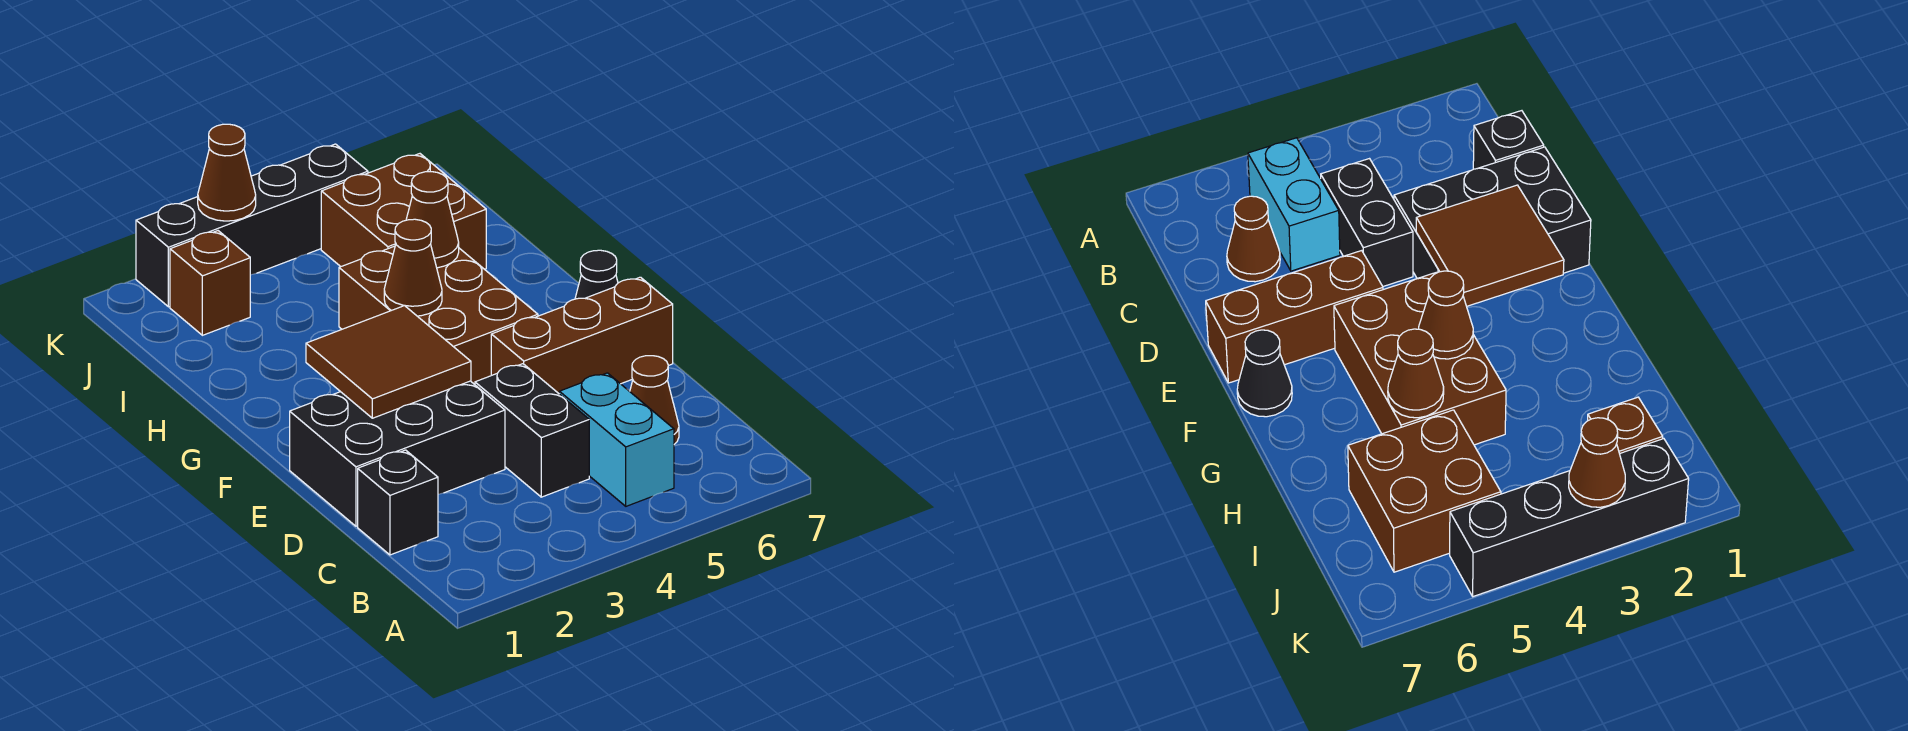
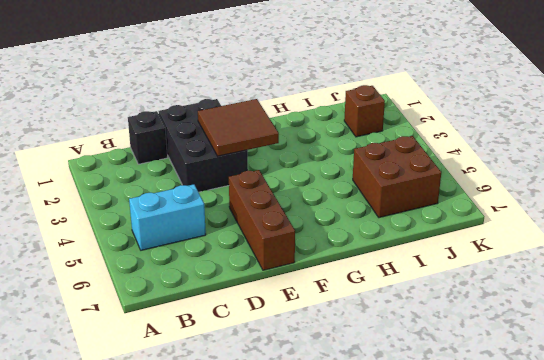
none -> black 1x2 brick [475,364,589,497]
none -> brown 1x1 cone [630,356,679,444]
none -> brown 2x3 brick [339,246,538,384]

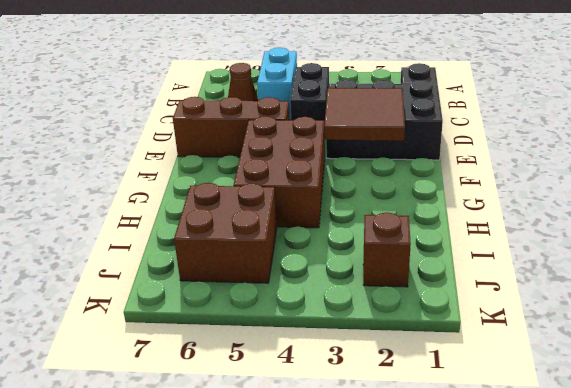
none -> black 1x1 cone [575,250,618,299]
none -> black 1x4 brick [136,144,368,307]
none -> brown 1x1 cone [384,219,442,316]

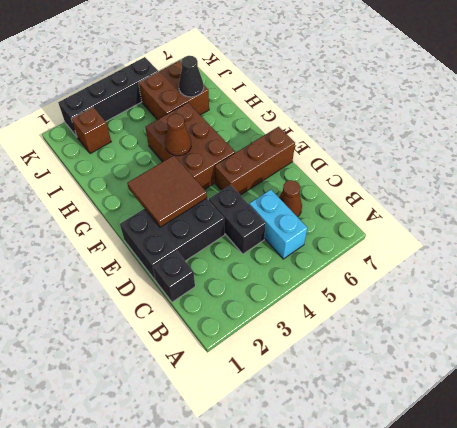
black 1x1 cone [179,56,204,97] -> black 1x1 cone moved to [575,250,618,299]
none -> brown 1x1 cone [406,172,459,268]
none -> brown 1x1 cone [198,124,256,221]

